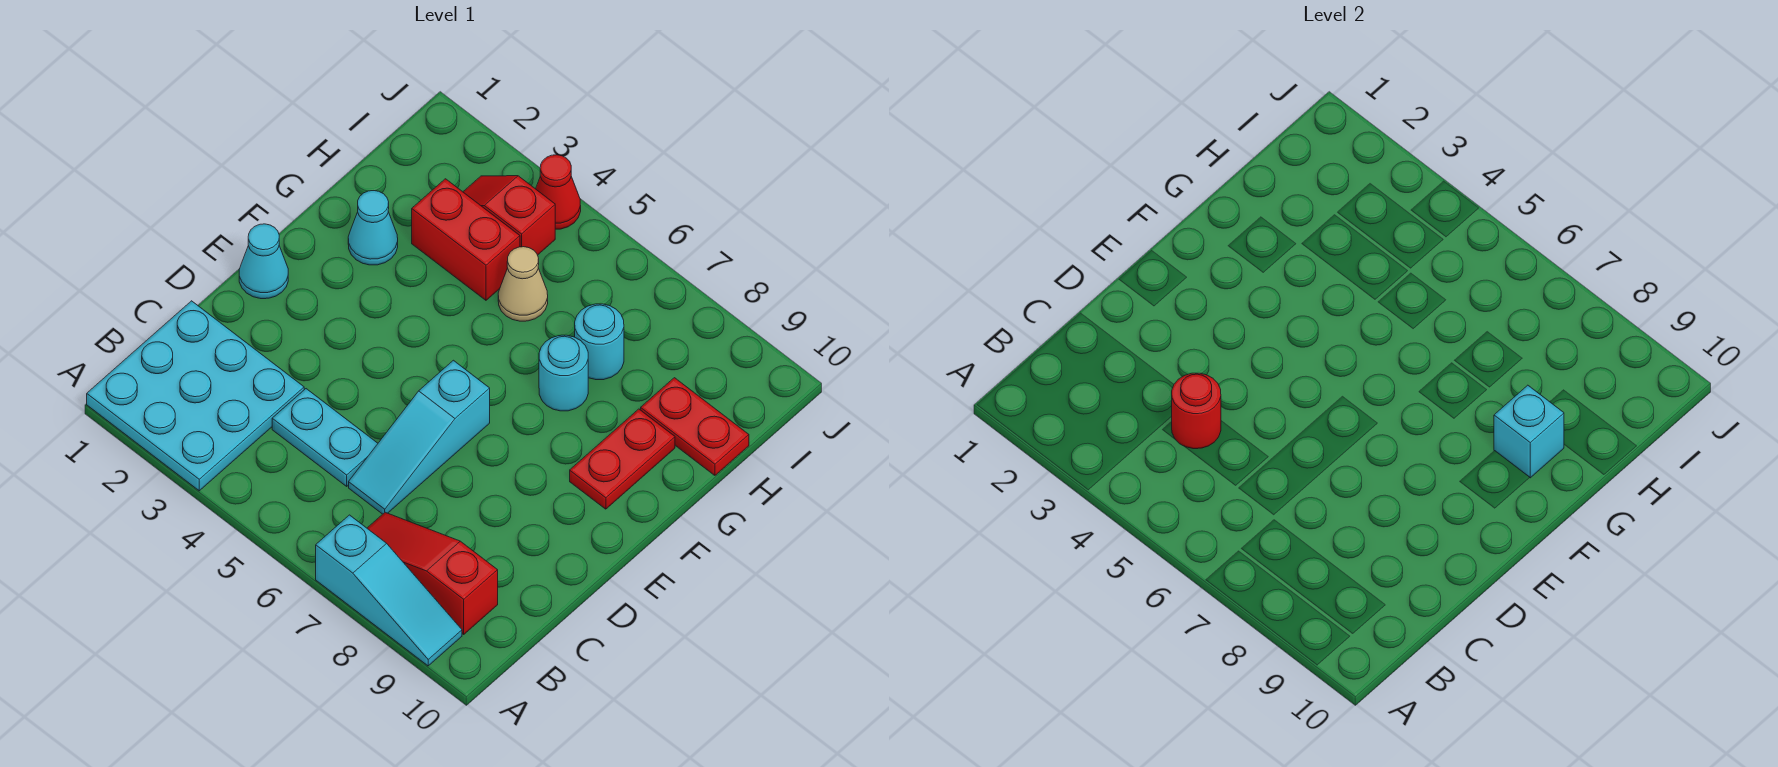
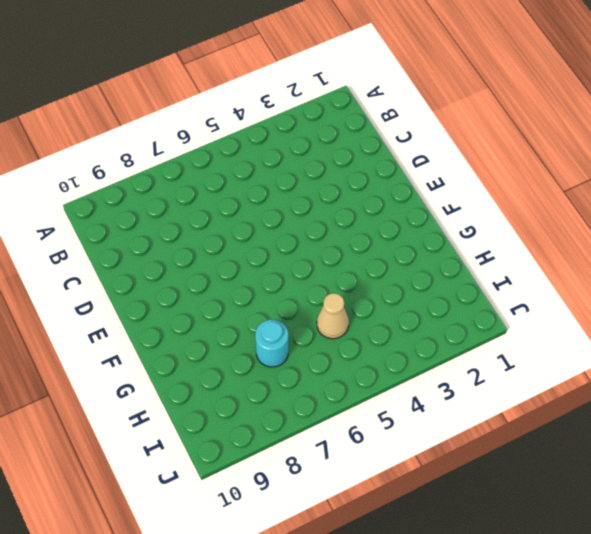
none -> cyan 3x3 plate [87,301,304,491]
none -> cyan 1x3 slope [316,515,462,666]
none -> red 1x3 slope [367,512,498,634]

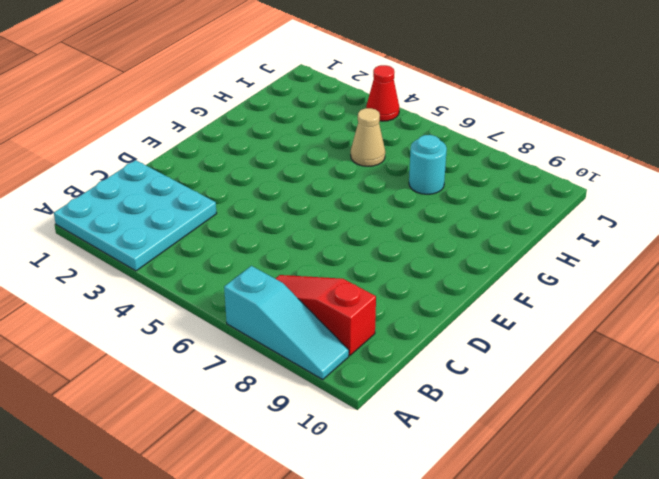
none -> cyan 1x2 plate [272,389,378,486]
none -> cyan 1x3 slope [349,360,490,514]
none -> cyan 1x1 cone [239,224,288,299]

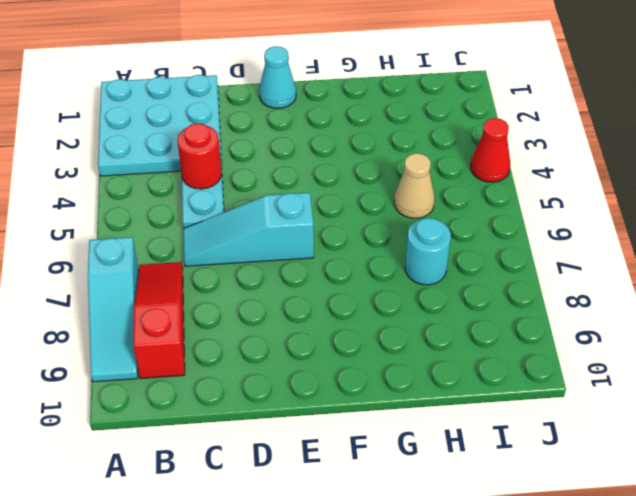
none -> red 1x2 plate [570,409,675,509]
none -> cyan 1x1 cone [348,191,398,265]
none -> cyan 1x1 round brick [539,335,588,411]

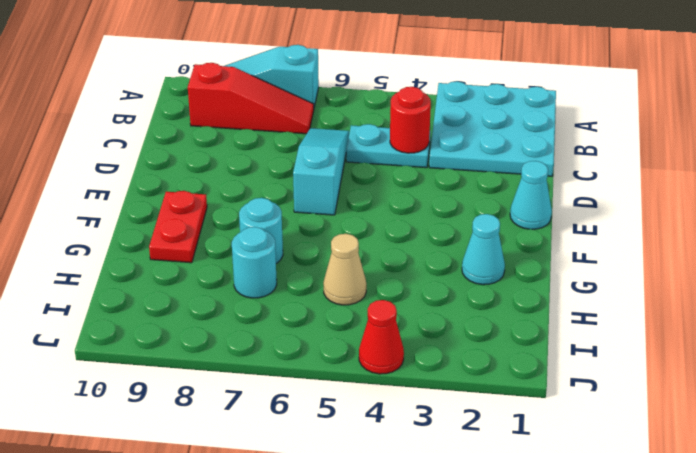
none -> red 1x2 brick [412,179,520,300]
none -> red 1x2 plate [641,378,749,475]
none -> red 1x2 slope [463,176,555,255]

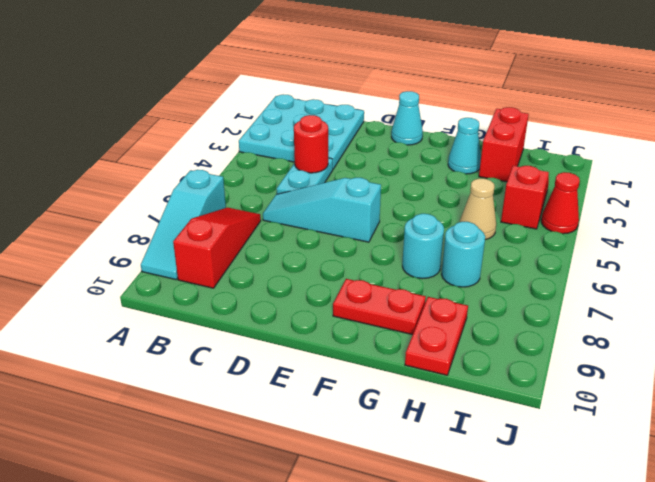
red 1x2 brick [479,107,529,182] -> red 1x2 brick moved to [412,179,520,300]
none -> cyan 1x1 brick [1494,385,1564,478]

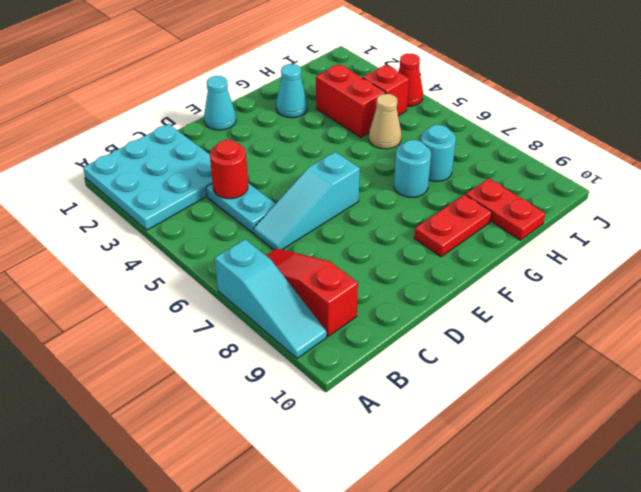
none -> cyan 1x1 brick [1494,385,1564,478]

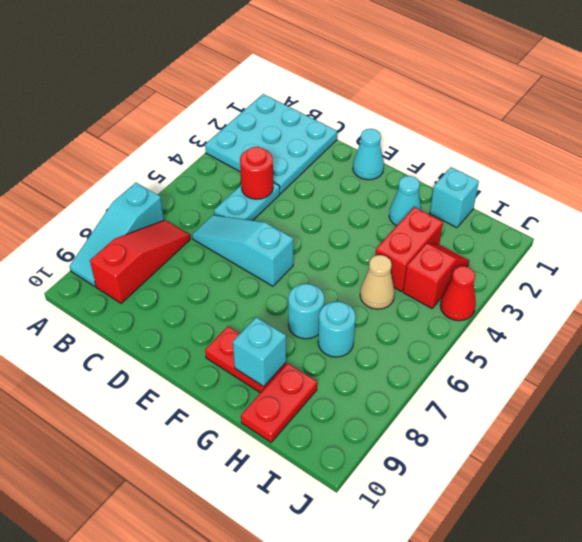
cyan 1x1 brick [430,167,479,228] -> none

